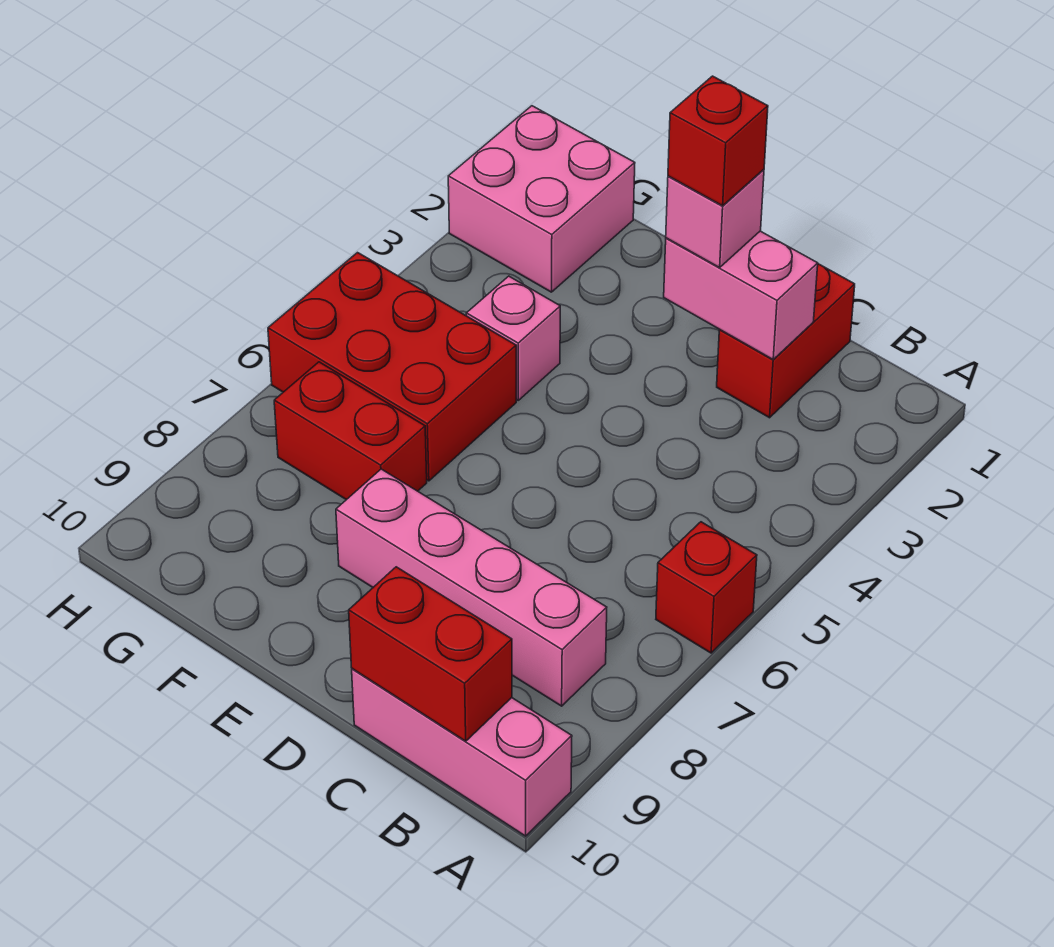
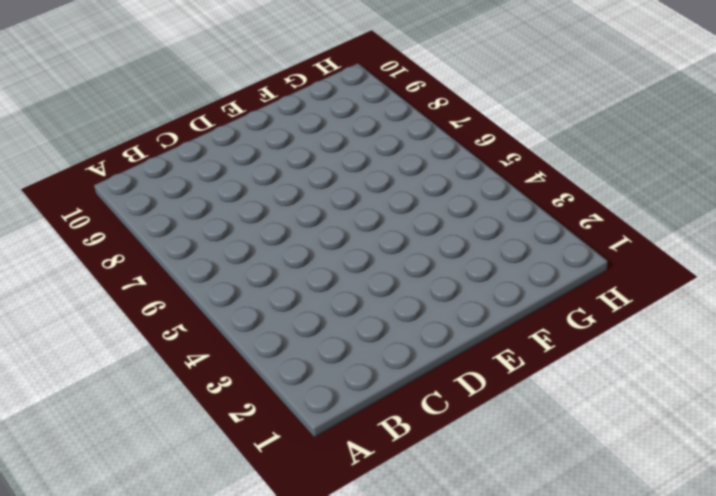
none -> red 1x1 brick [656,522,757,653]
none -> pink 1x3 brick [352,669,572,836]
none -> pink 1x4 brick [336,469,607,706]

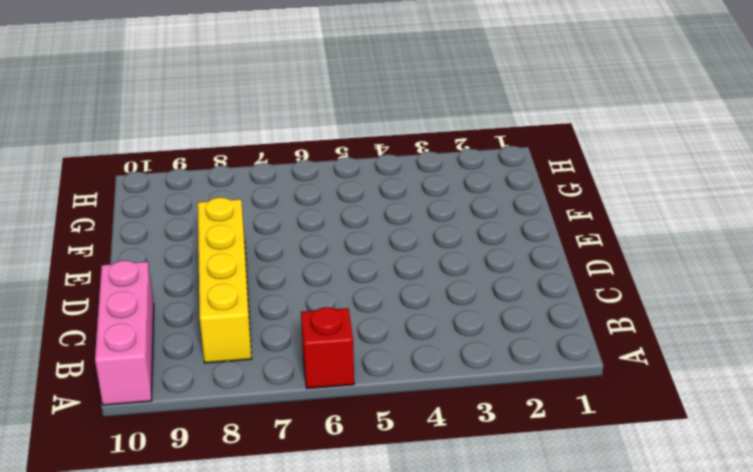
yellow 1x4 brick [198,197,252,363] -> pink 1x4 brick [336,469,607,706]
none -> red 1x2 brick [717,264,855,418]
none -> pink 1x1 brick [466,276,560,400]
none -> red 2x3 brick [268,253,516,481]

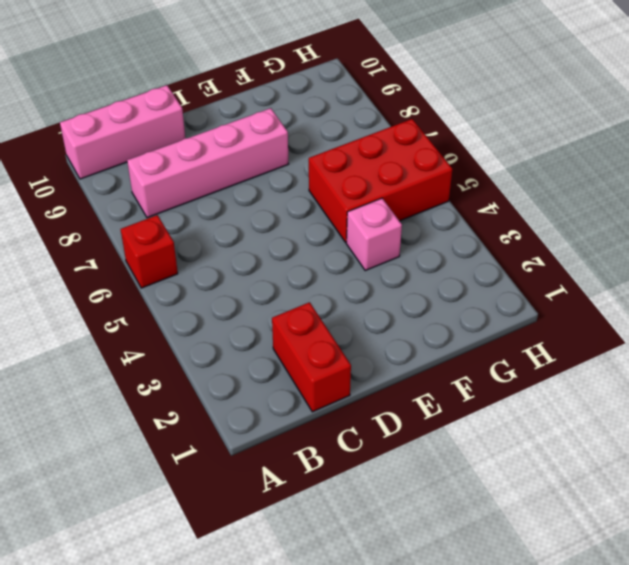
none -> red 1x2 brick [274,362,427,500]
none -> pink 2x2 brick [448,106,635,292]
none -> red 1x2 brick [349,567,512,741]

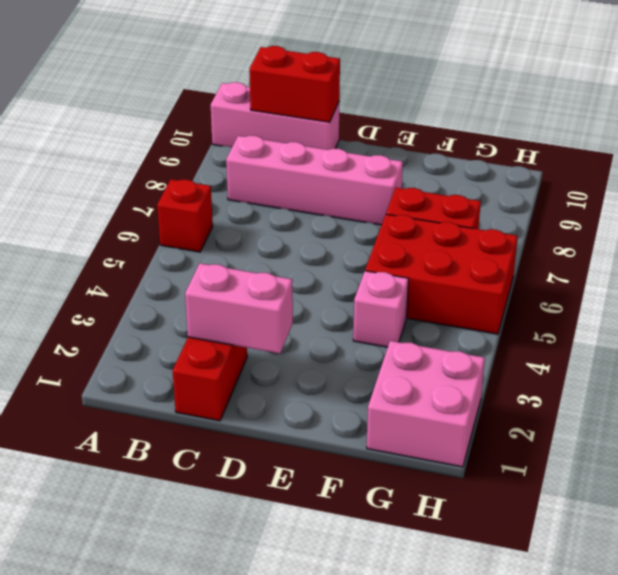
none -> pink 1x1 brick [666,169,764,268]
none -> red 1x1 brick [668,76,768,206]

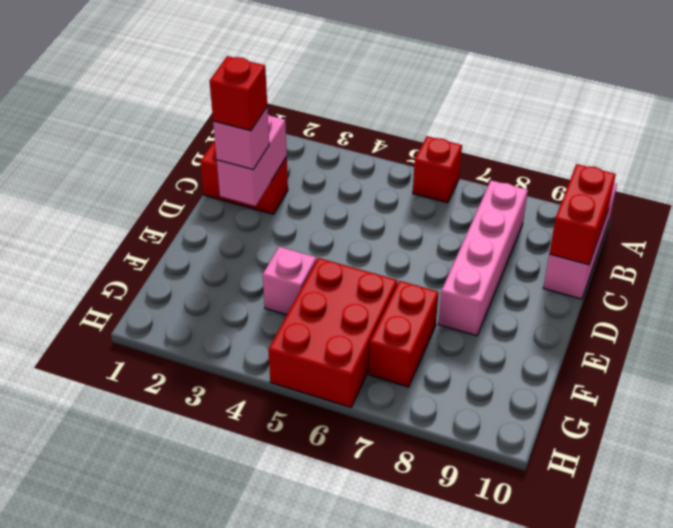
none -> pink 2x2 brick [448,106,635,292]

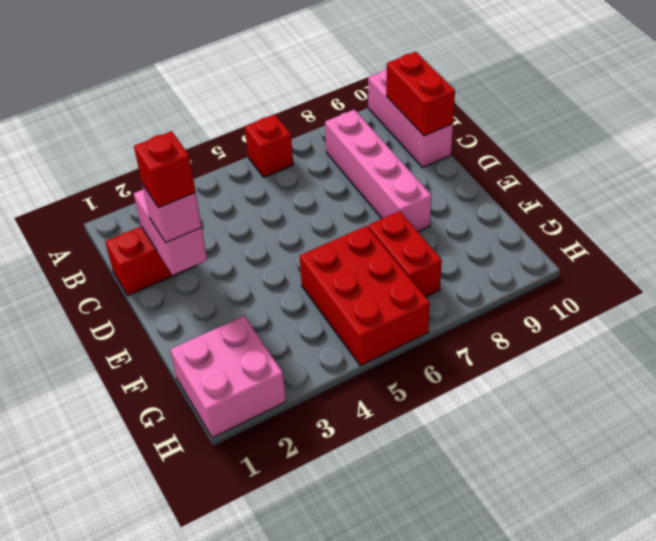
none -> pink 1x1 brick [466,276,560,400]

